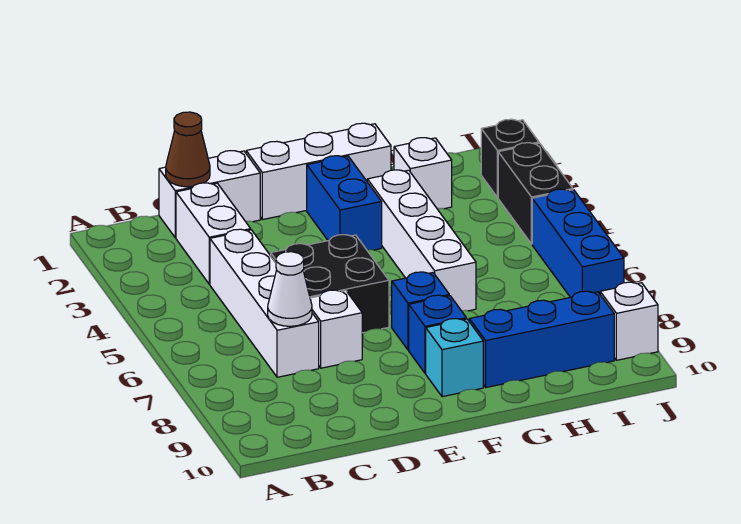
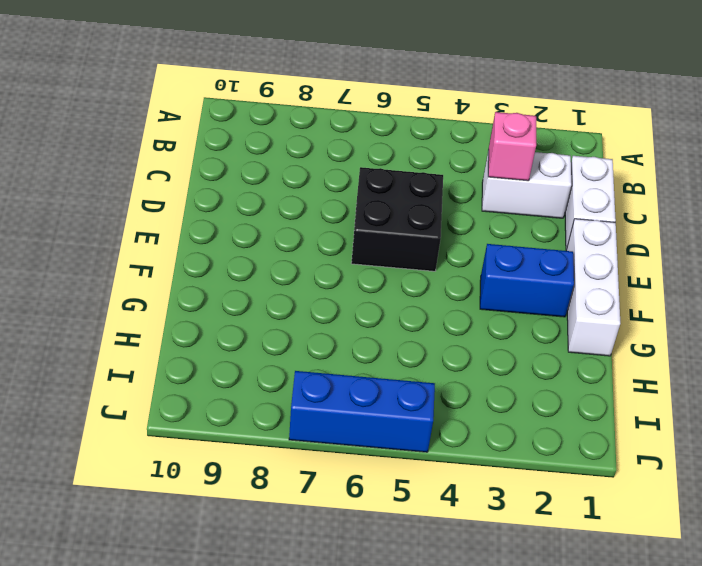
pink 1x1 brick [488,112,536,181] -> none
none -> white 1x4 brick [210,229,319,377]
none -> white 1x1 brick [310,290,362,368]
none -> blue 1x1 brick [392,272,449,350]

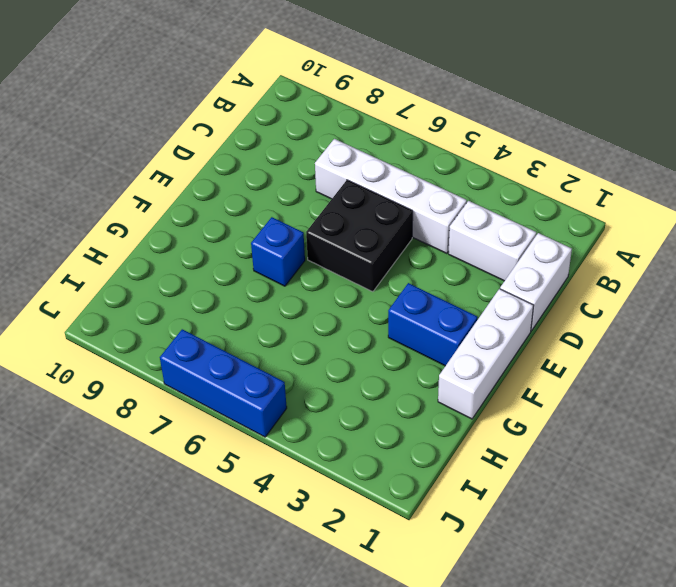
none -> white 1x1 brick [310,290,362,368]
none -> blue 1x1 brick [409,295,466,373]
none -> cyan 1x1 brick [426,319,483,397]

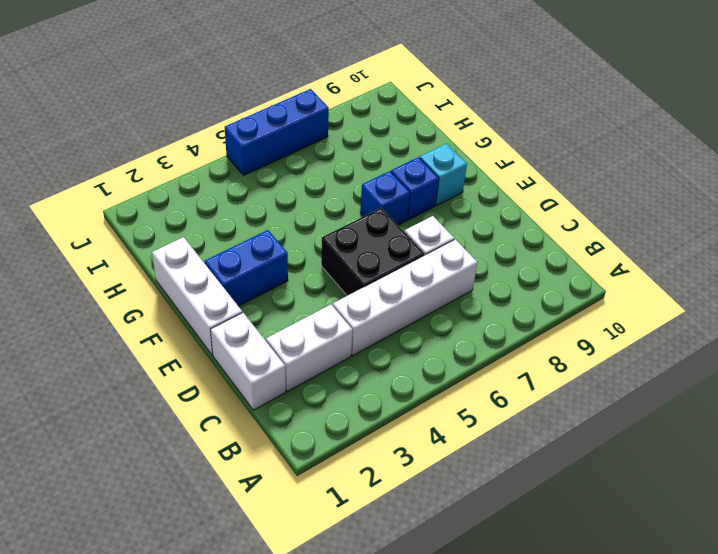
none -> white 1x4 brick [367,170,476,311]
none -> blue 1x3 brick [469,291,614,387]
none -> white 1x1 brick [394,138,452,209]

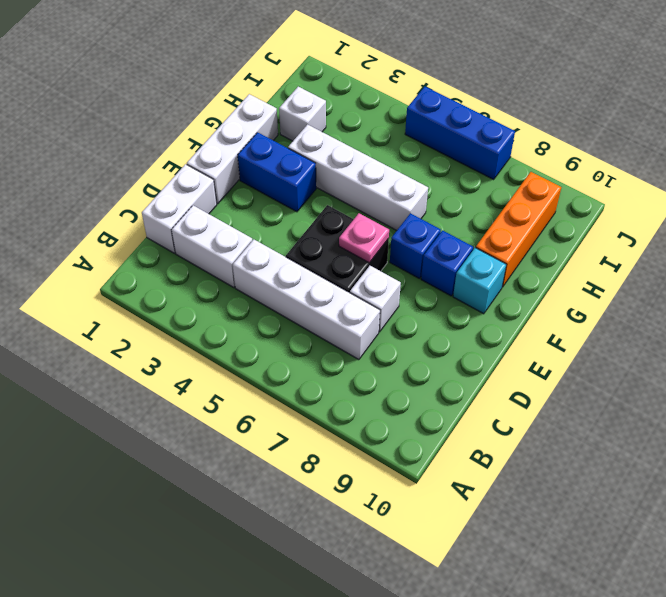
pink 1x1 plate [339,213,389,263] -> none
orange 1x3 brick [475,172,561,287] -> blue 1x3 brick [469,291,614,387]
none -> black 1x1 brick [481,119,539,197]
none -> black 1x2 brick [498,143,573,244]
none -> white 1x1 brick [600,282,658,360]

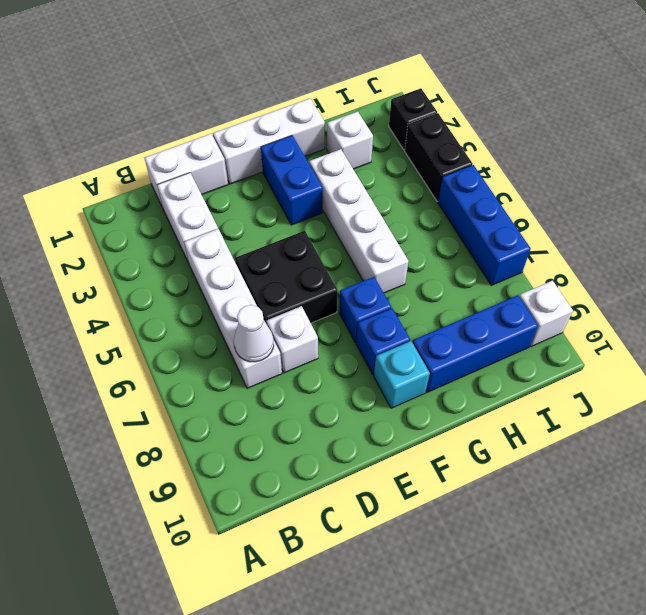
none -> brown 1x1 cone [166,112,210,187]

